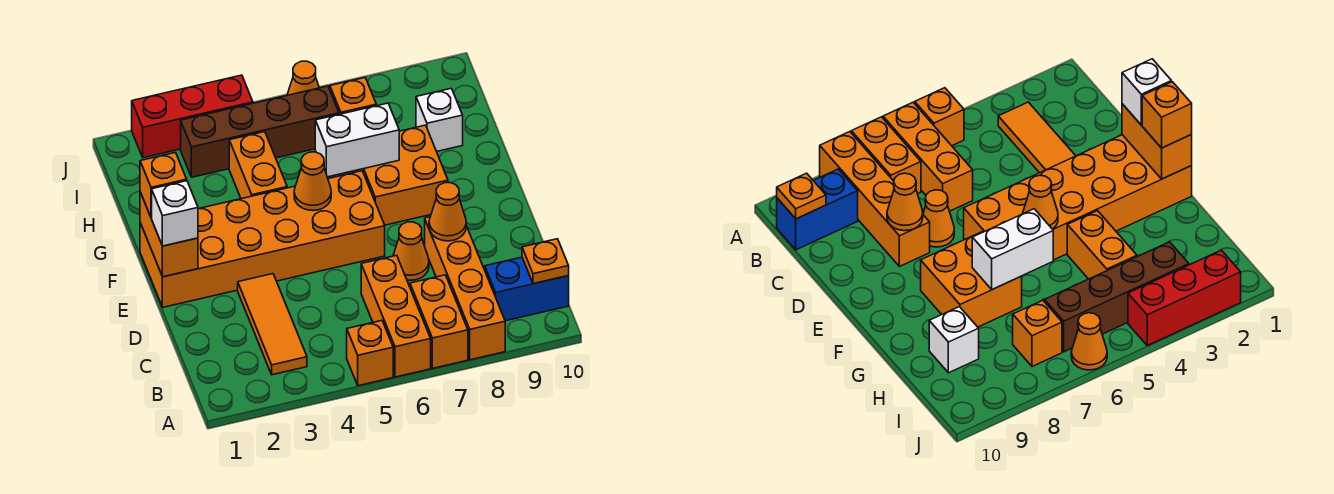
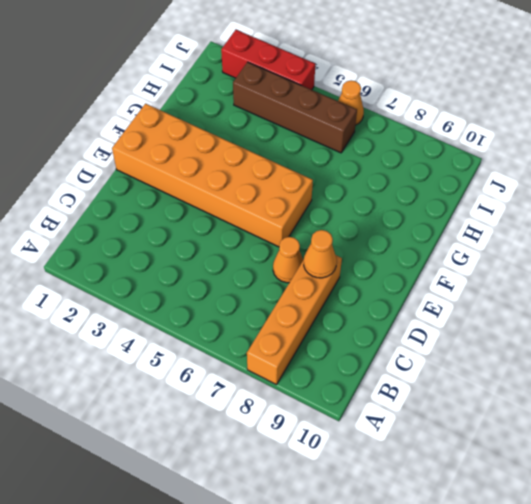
none -> orange 1x1 brick [347,321,393,386]
none -> orange 1x3 brick [361,255,431,377]
none -> orange 1x2 brick [410,275,468,368]

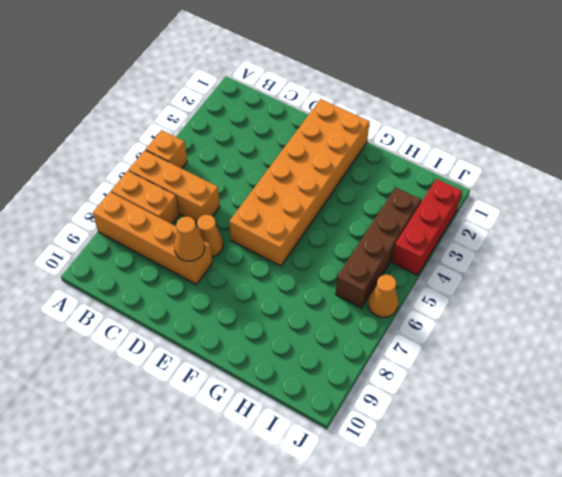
none -> orange 1x3 tile [238,274,307,375]
none -> blue 1x2 brick [485,257,569,321]
none -> orange 2x2 brick [353,125,448,225]

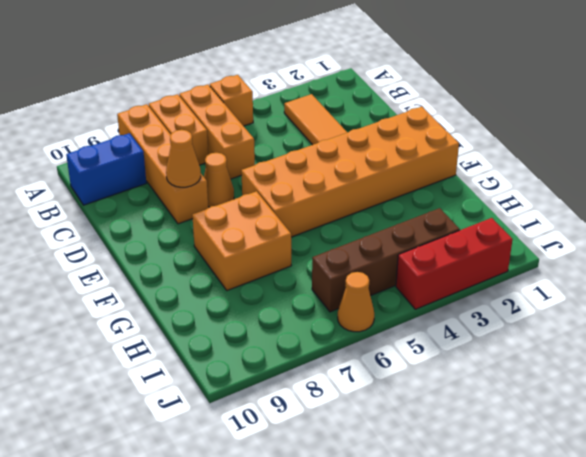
none -> orange 1x2 brick [229,132,287,199]
none -> white 1x1 brick [416,88,463,152]
none -> orange 1x1 brick [330,78,376,114]

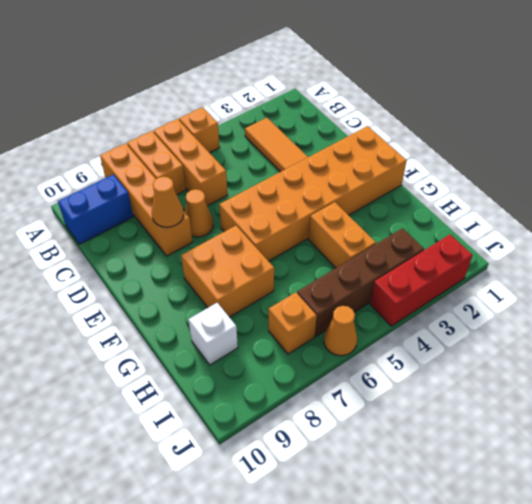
none -> orange 1x1 plate [522,239,569,284]
none -> orange 1x2 brick [140,192,198,277]
none -> orange 1x1 cone [294,152,331,211]

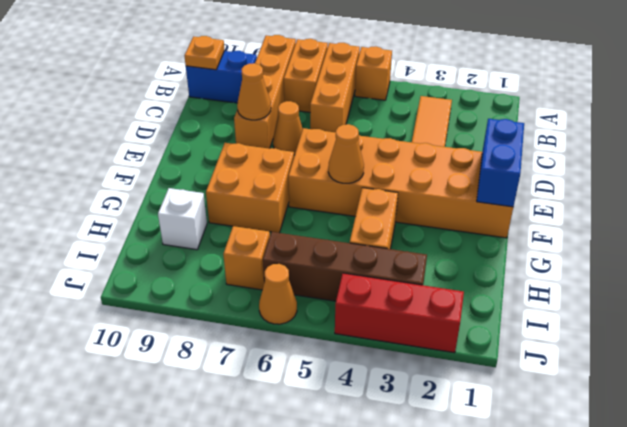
blue 1x2 brick [477,119,524,207] -> orange 1x2 brick [140,192,198,277]
none -> white 1x2 brick [315,103,399,177]
none -> white 1x1 brick [152,181,198,246]
none -> orange 1x1 brick [140,153,187,218]

